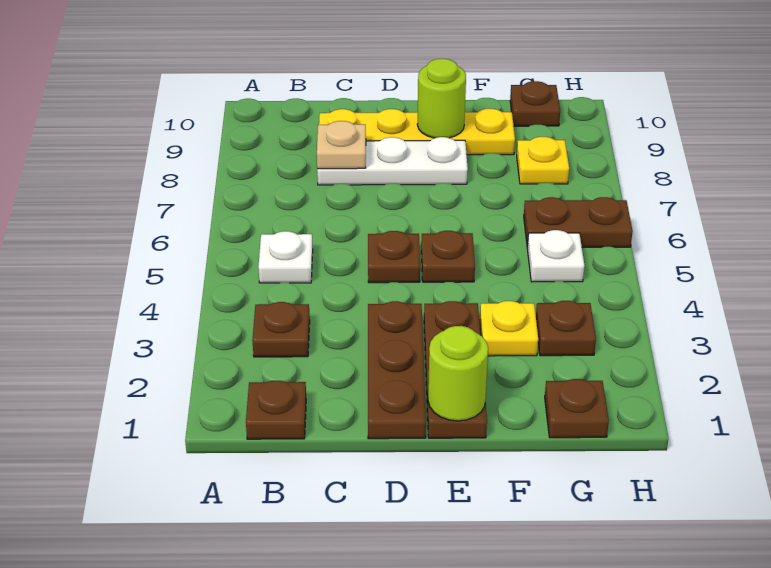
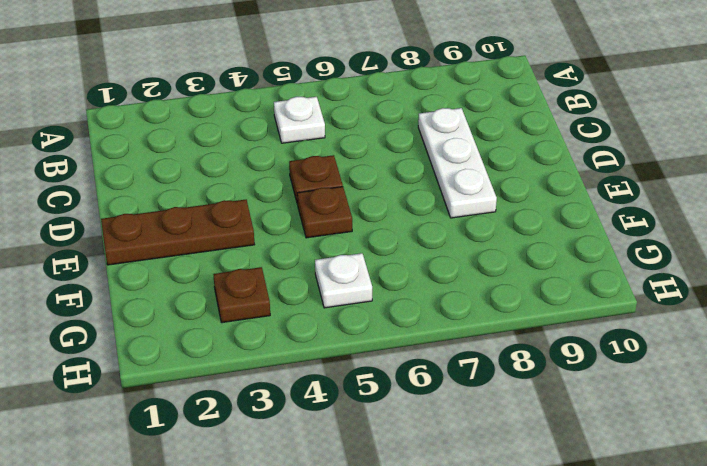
none -> brown 1x1 plate [246,381,306,439]
none -> brown 1x1 plate [252,302,310,357]
none -> yellow 1x4 plate [319,109,515,155]

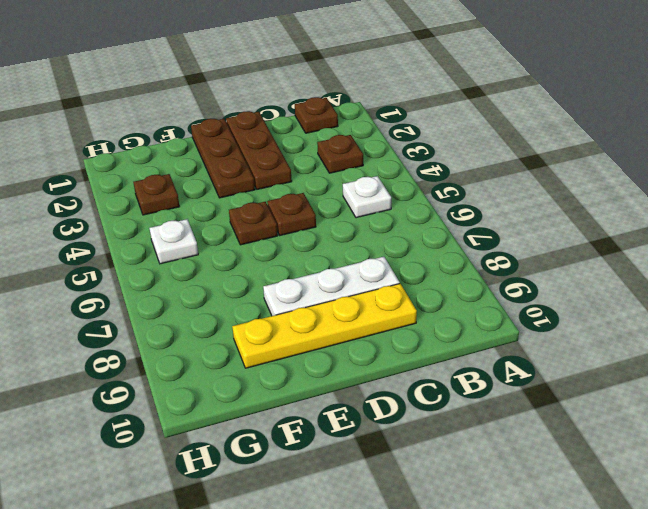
none -> yellow 1x1 plate [480,301,538,356]
none -> brown 1x1 plate [545,379,609,438]
none -> brown 1x2 plate [524,197,633,247]

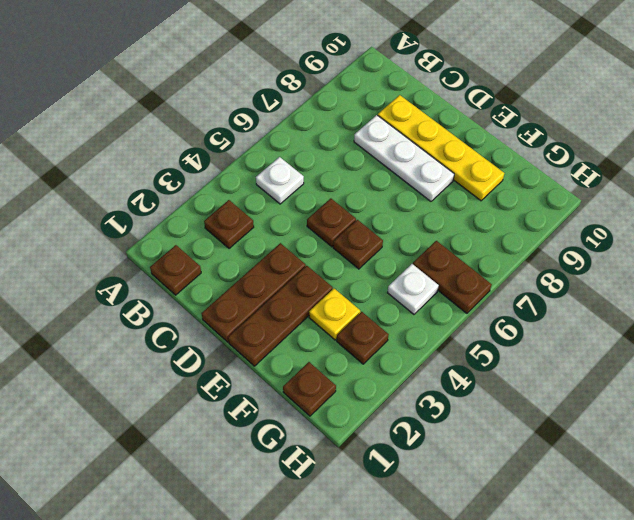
none -> yellow 1x1 plate [517,137,569,184]
none -> brown 1x1 plate [510,81,560,126]
none -> tan 1x1 plate [317,121,366,169]

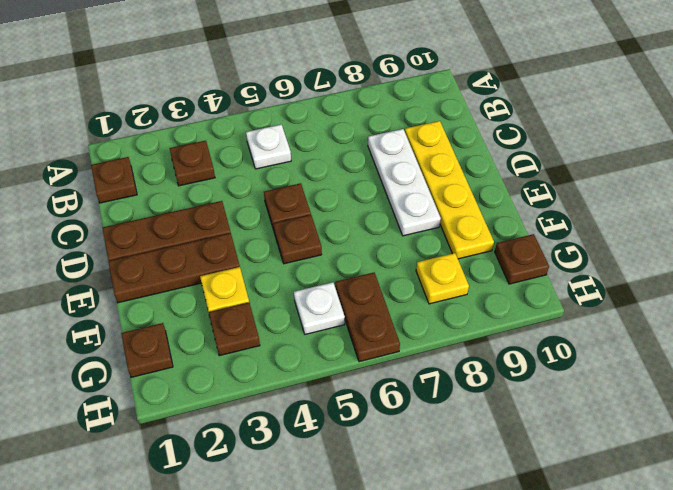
none -> tan 1x1 plate [317,121,366,169]
none -> lime 1x1 round brick [428,326,488,421]
none -> lime 1x1 round brick [417,59,466,138]

